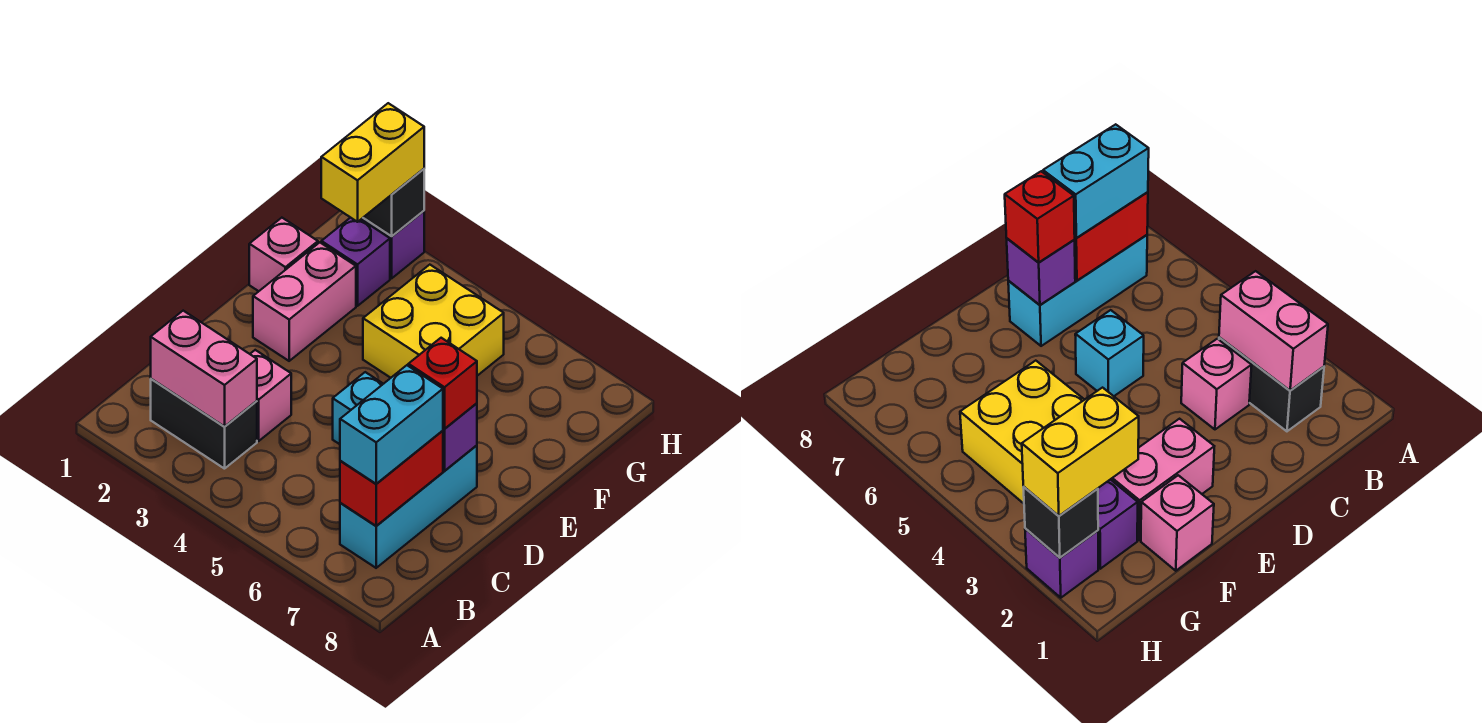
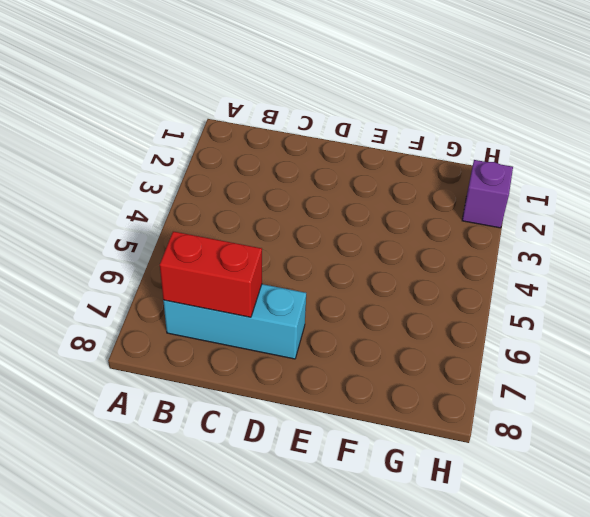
none -> black 1x2 brick [151,379,257,469]
none -> pink 1x1 brick [250,350,291,441]
none -> cyan 1x1 brick [333,372,383,444]

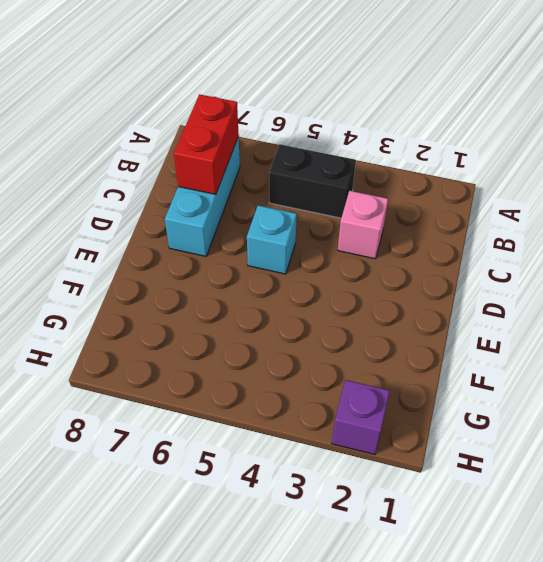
black 1x2 brick [269,144,356,218] -> black 1x2 brick moved to [151,379,257,469]
none -> pink 1x2 brick [253,242,356,361]
none -> pink 1x1 brick [249,218,318,291]
none -> yellow 2x2 brick [363,265,504,378]

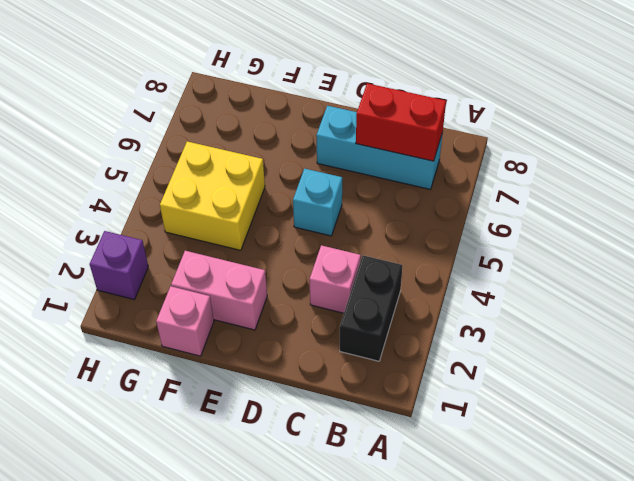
none -> purple 1x1 brick [321,217,390,306]
none -> pink 1x2 brick [151,311,257,427]
none -> purple 1x1 brick [443,403,477,471]

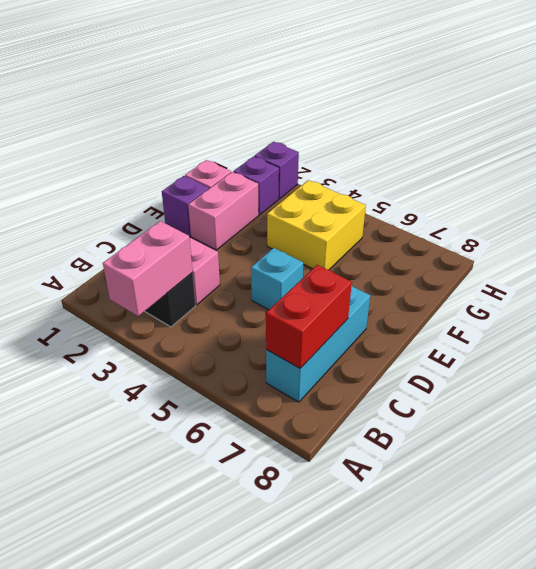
pink 1x2 brick [103,221,193,316] -> pink 1x2 brick turned to [151,311,257,427]
purple 1x1 brick [162,176,209,236] -> purple 1x1 brick moved to [443,403,477,471]
none -> black 1x1 brick [363,169,424,236]
none -> cyan 1x2 brick [340,365,443,484]
none -> red 1x1 brick [408,338,477,429]

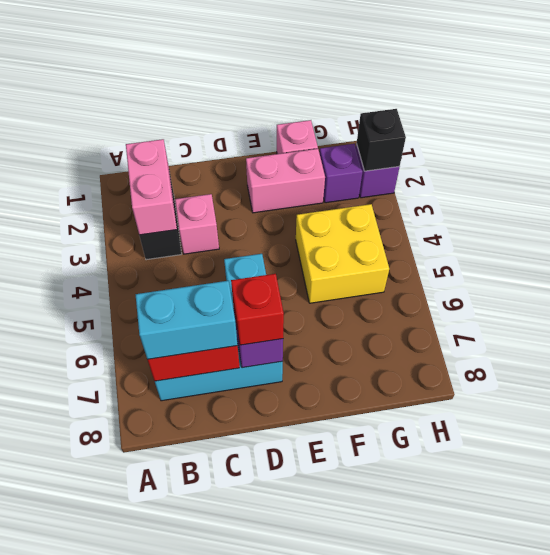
none -> yellow 1x2 brick [321,103,424,222]

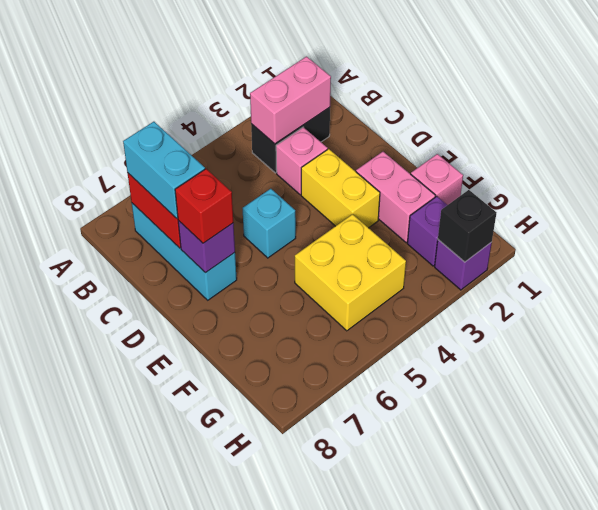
yellow 1x2 brick [301,149,380,228] -> yellow 1x2 brick moved to [321,103,424,222]

